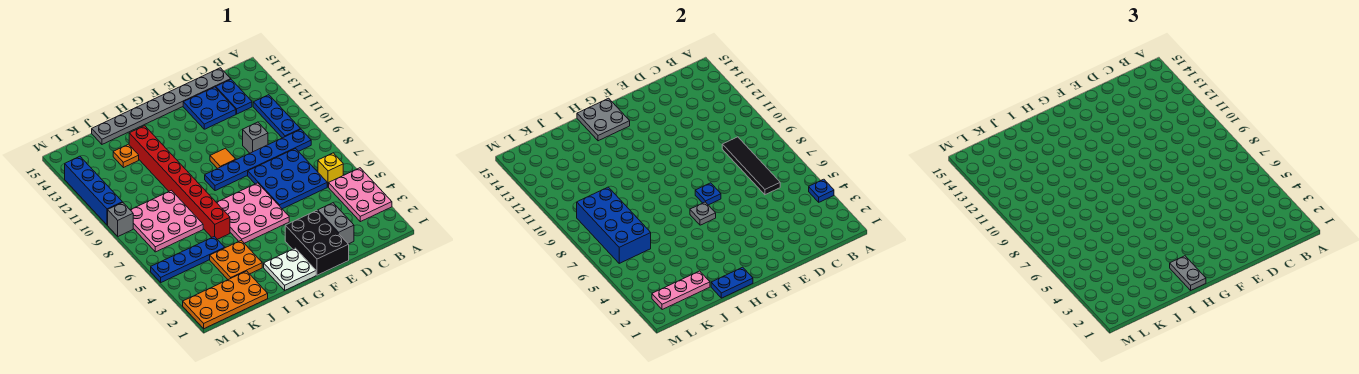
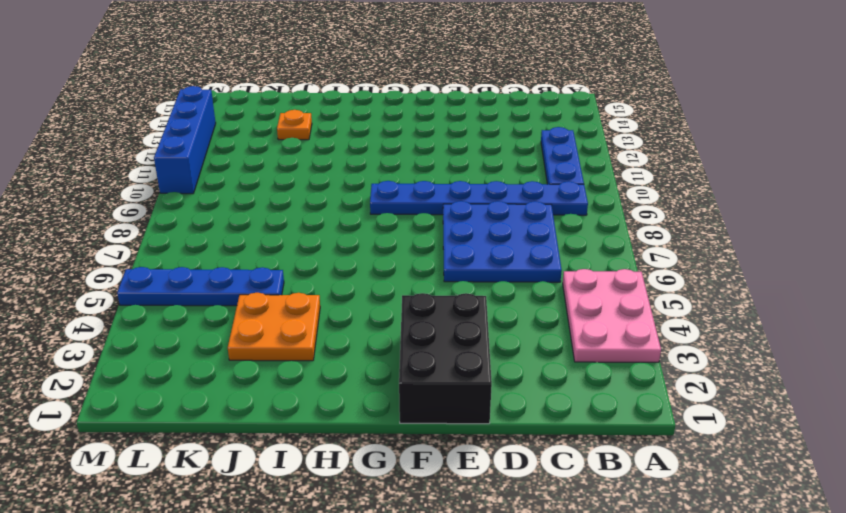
none -> yellow 1x1 brick [318,153,343,187]
none -> blue 1x2 plate [216,80,252,114]
none -> grey 1x8 plate [92,68,231,144]
none -> grey 1x2 brick [318,203,354,244]

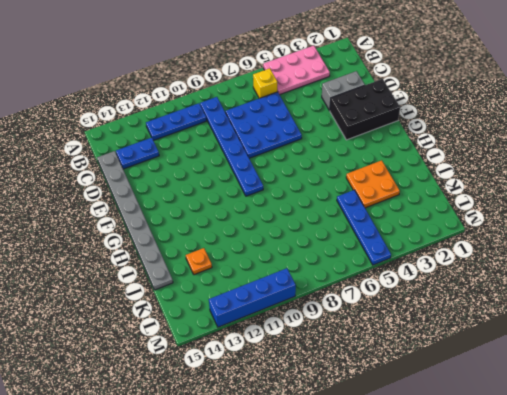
none -> grey 1x1 brick [243,122,268,153]
none -> blue 2x2 plate [183,87,236,129]
none -> pink 3x3 plate [216,183,289,243]
none -> orange 1x1 tile [210,148,236,169]

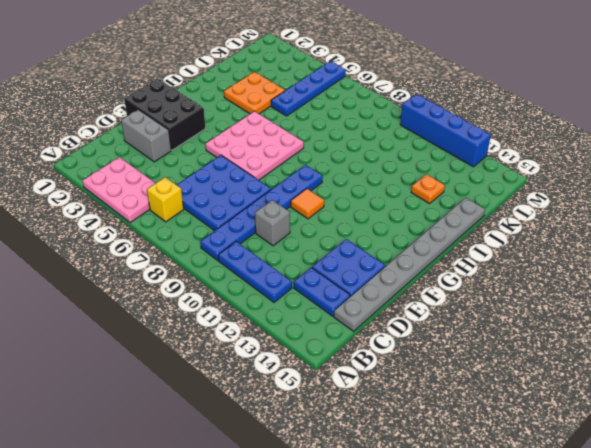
none -> white 2x2 plate [264,248,316,290]
none -> red 1x8 brick [129,126,230,239]
none -> orange 2x4 plate [183,271,268,329]
none -> pink 3x3 plate [131,190,203,252]

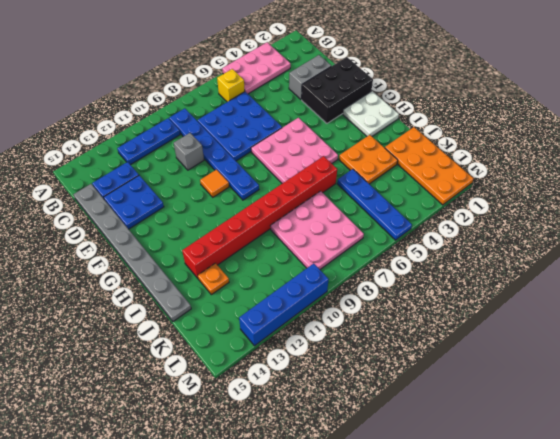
none -> grey 1x1 brick [108,202,133,236]
none -> blue 1x1 plate [809,179,834,202]
none -> black 1x4 tile [722,137,780,195]
none -> blue 1x1 plate [695,183,721,205]

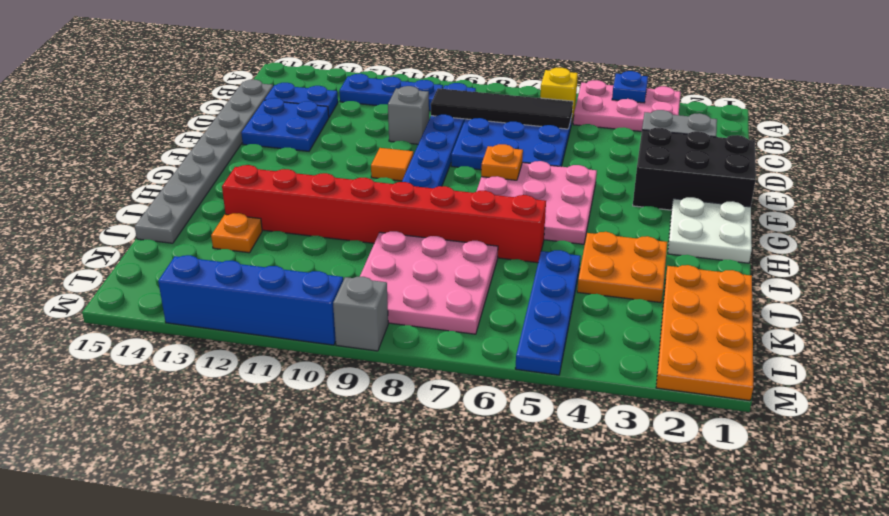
orange 1x1 plate [481,144,523,180] -> blue 1x1 plate [695,183,721,205]
none -> grey 1x1 plate [690,202,716,225]
none -> grey 2x2 plate [577,98,630,141]
none -> blue 1x2 plate [711,267,753,298]
none -> pink 1x3 plate [652,271,710,310]

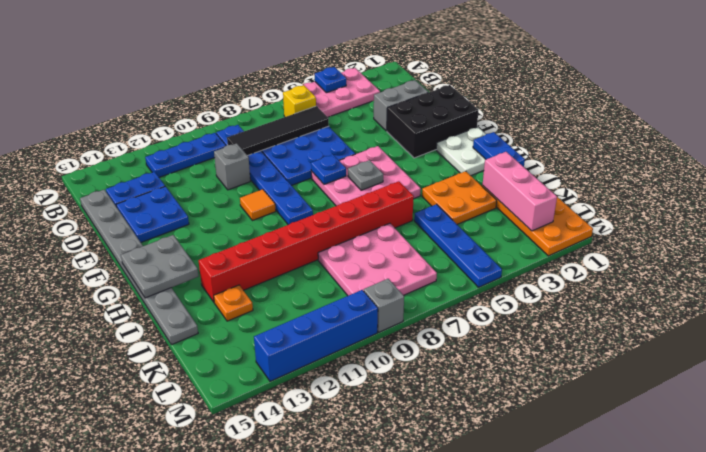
pink 1x3 brick [483,152,557,231] -> pink 1x3 plate [652,271,710,310]
none -> blue 2x4 brick [577,187,651,263]
none -> grey 1x2 plate [1170,256,1206,290]

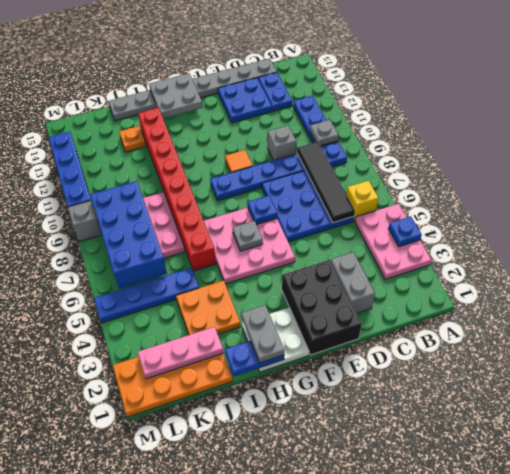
grey 1x1 plate [310,120,339,146] -> none

